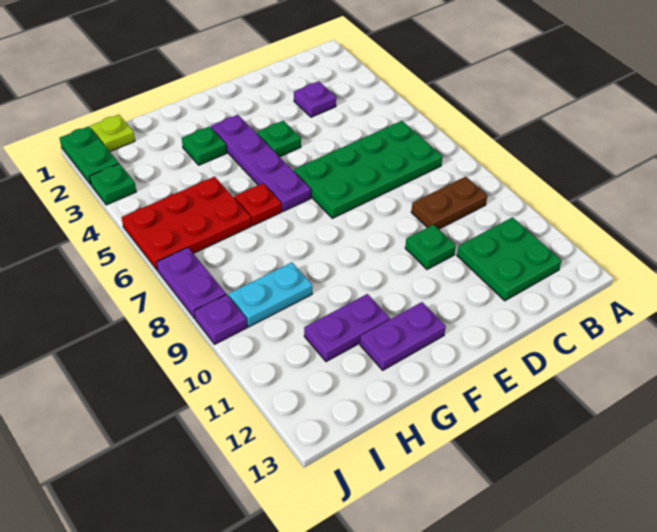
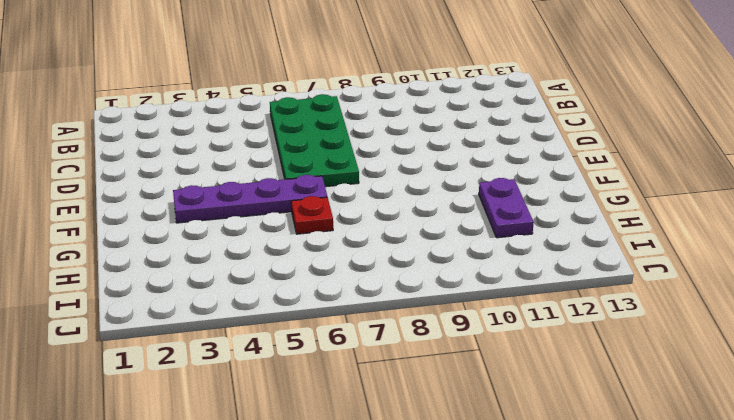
none -> brown 1x2 plate [411,177,487,229]
none -> green 2x2 plate [457,217,562,301]
none -> purple 1x1 plate [294,81,336,117]

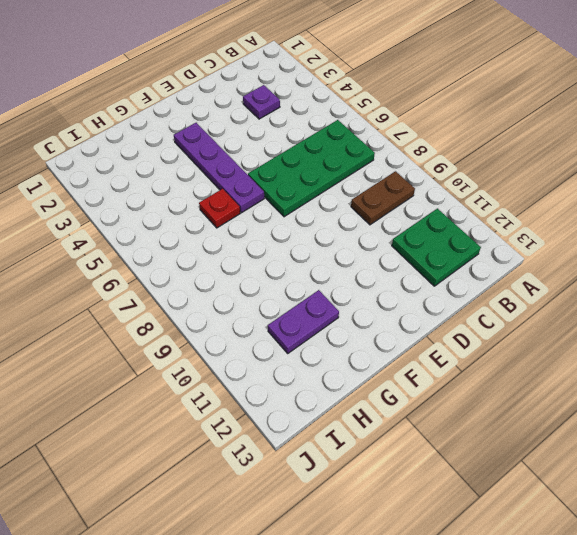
none -> green 1x1 plate [405,225,456,269]
none -> green 1x1 plate [257,121,301,157]
none -> purple 1x2 plate [360,302,446,370]

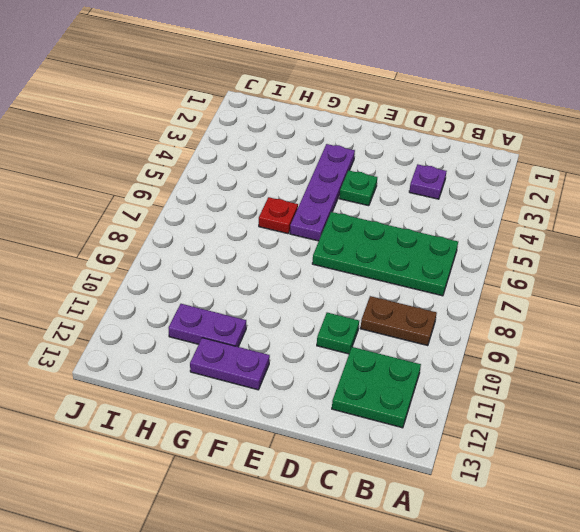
none -> green 1x1 plate [182,126,226,165]
none -> red 2x3 plate [122,177,251,270]
none -> cyan 1x2 plate [229,262,312,327]

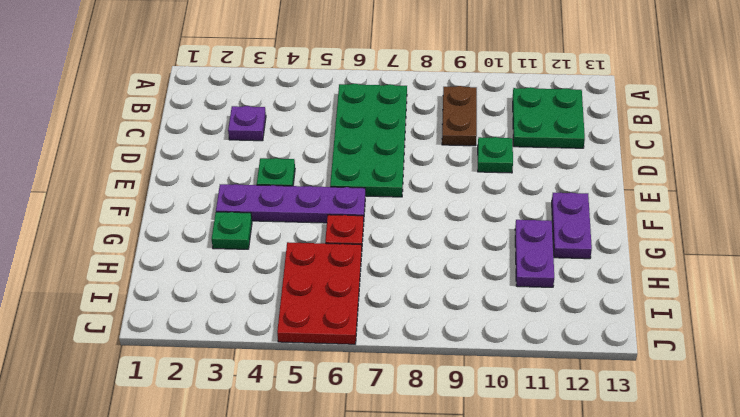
none -> cyan 1x2 plate [229,262,312,327]
none -> lime 1x1 plate [90,115,135,151]
none -> green 1x2 plate [60,126,119,184]

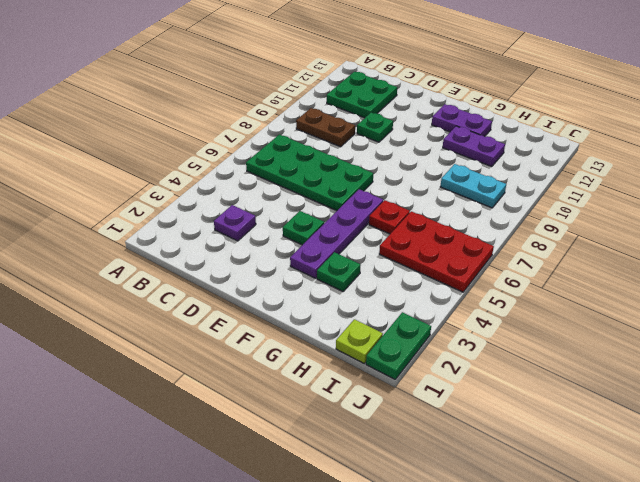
none -> green 1x1 plate [89,164,136,205]
none -> purple 1x2 plate [156,247,226,318]
none -> purple 1x1 plate [194,294,247,344]

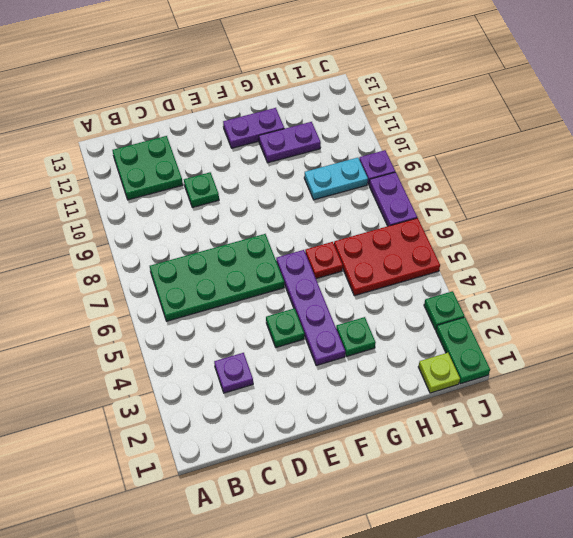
none -> brown 1x2 plate [411,177,487,229]

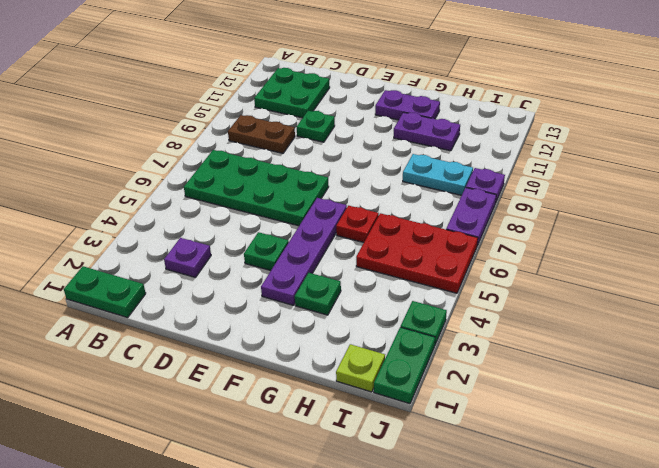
green 1x2 plate [64,266,146,318] -> none

